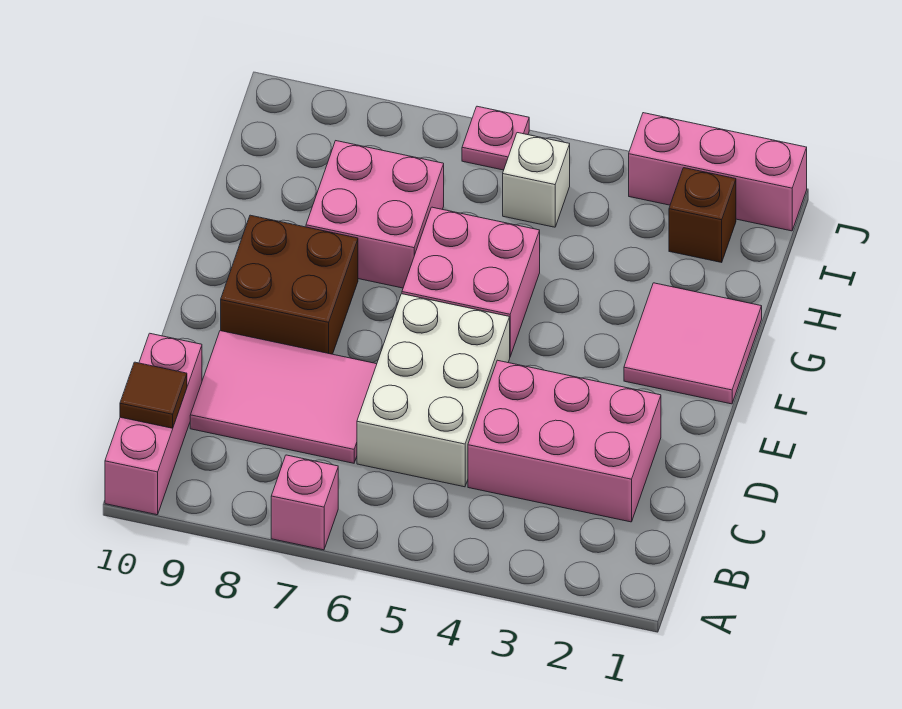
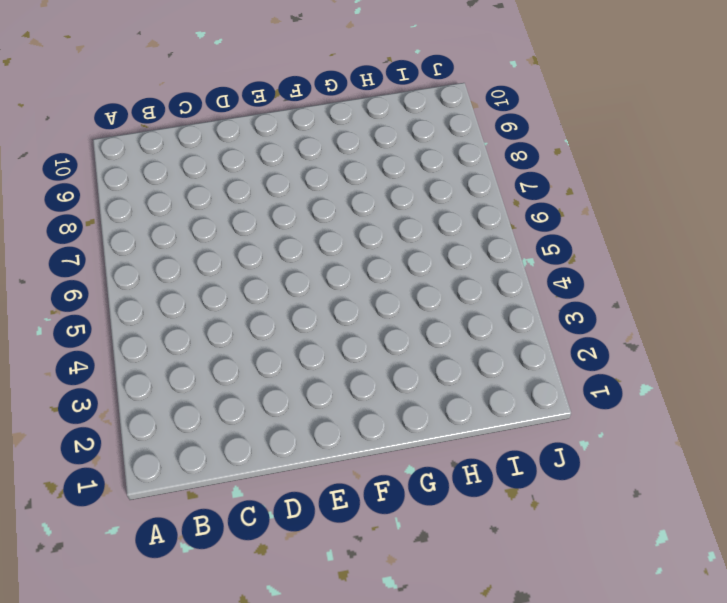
none -> pink 1x1 brick [271,455,338,550]
none -> pink 1x3 brick [105,333,202,515]
none -> pink 2x3 brick [468,360,661,522]

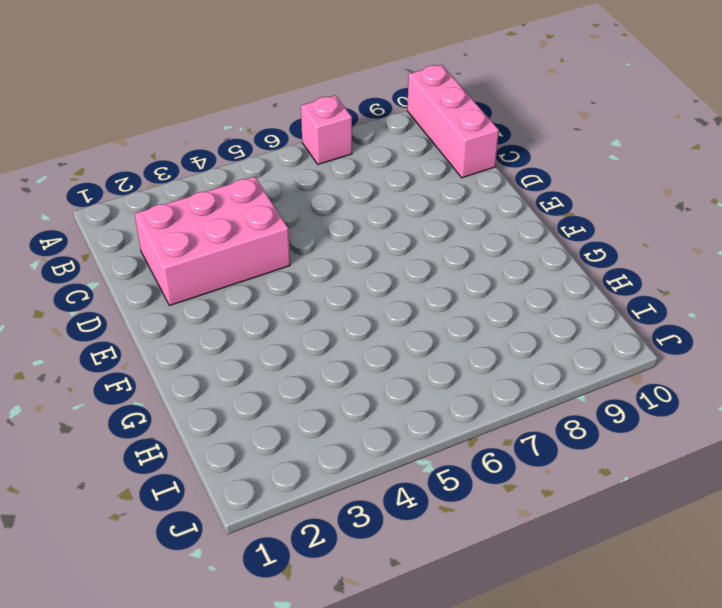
none -> white 2x3 brick [357,294,510,487]
none -> pink 2x3 tile [190,331,377,463]
none -> brown 2x2 brick [221,215,358,354]

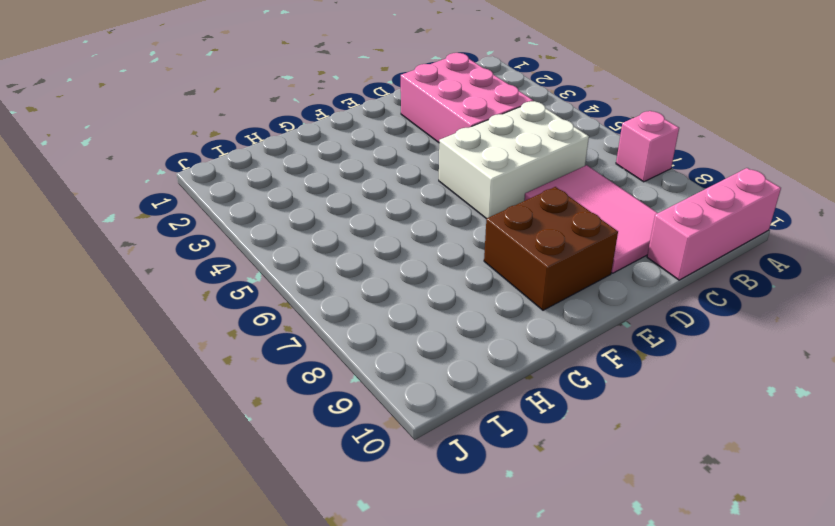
none -> pink 2x2 tile [624,283,762,404]
none -> pink 2x2 brick [402,207,540,356]
none -> pink 2x2 brick [306,141,444,288]

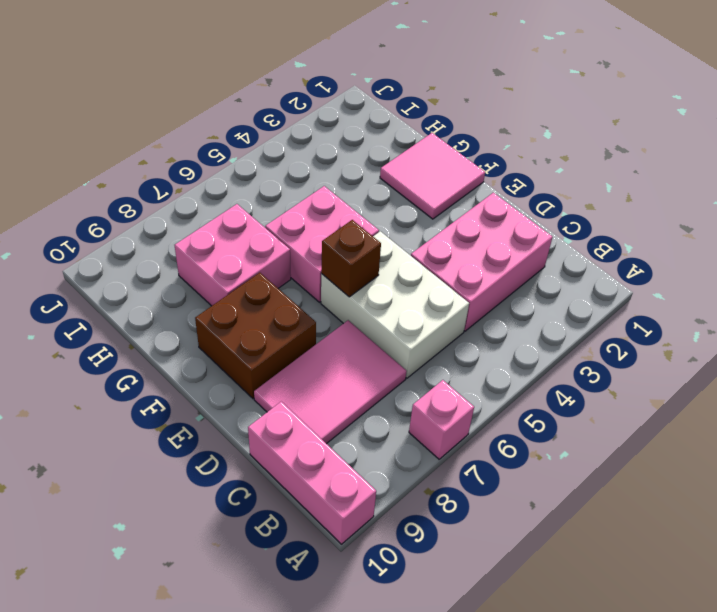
brown 1x1 brick [321,220,381,297] -> brown 1x1 brick moved to [669,168,736,262]
none -> white 1x1 brick [503,133,570,227]
none -> pink 1x3 brick [629,113,807,231]
none -> pink 1x1 plate [462,106,529,170]

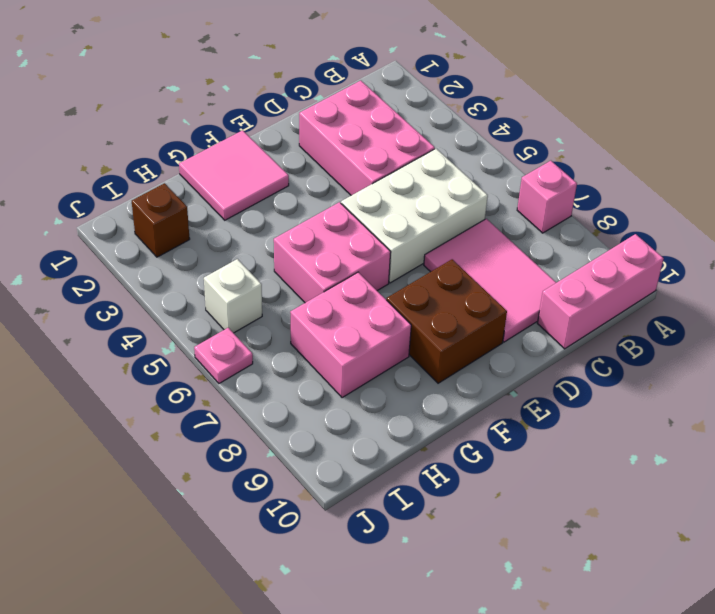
none -> pink 1x3 brick [629,113,807,231]
none -> brown 1x1 tile [120,362,187,428]

